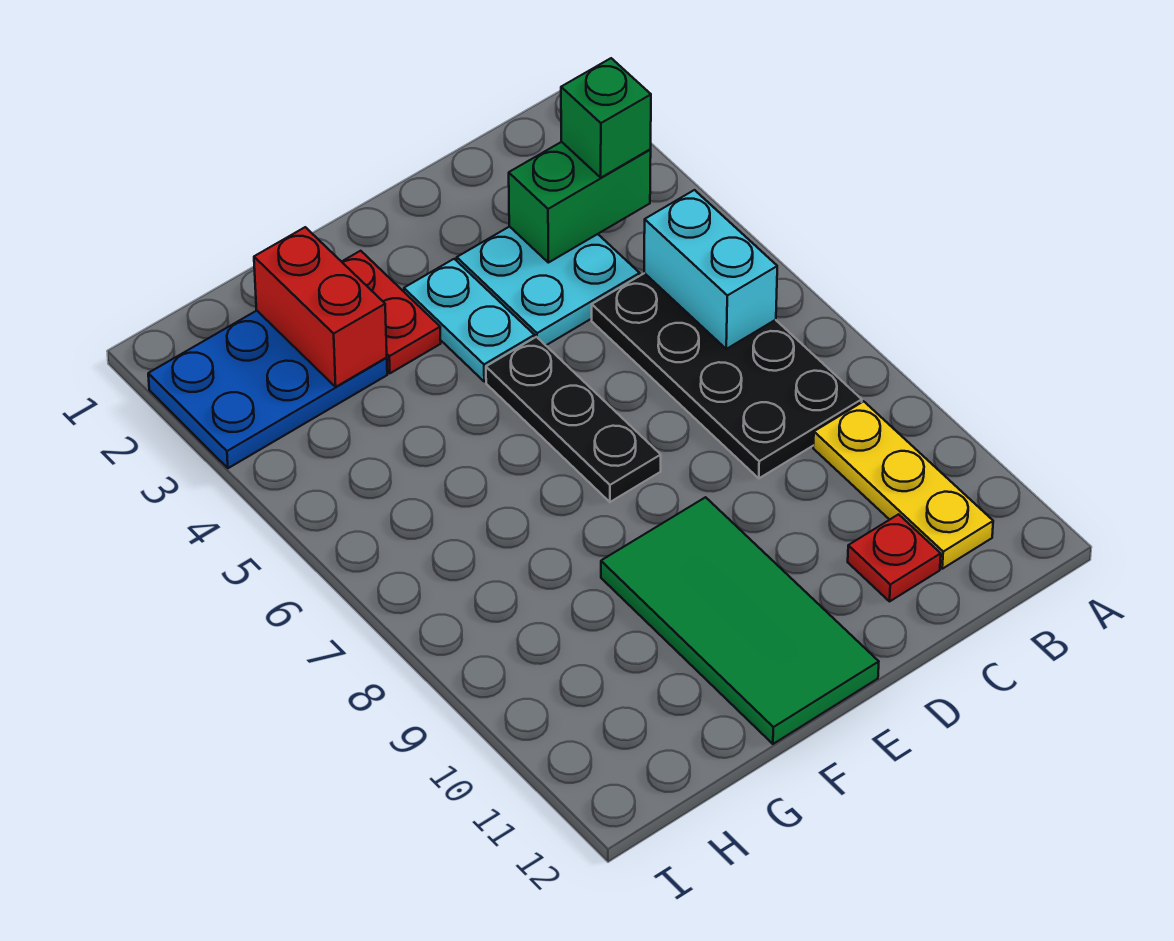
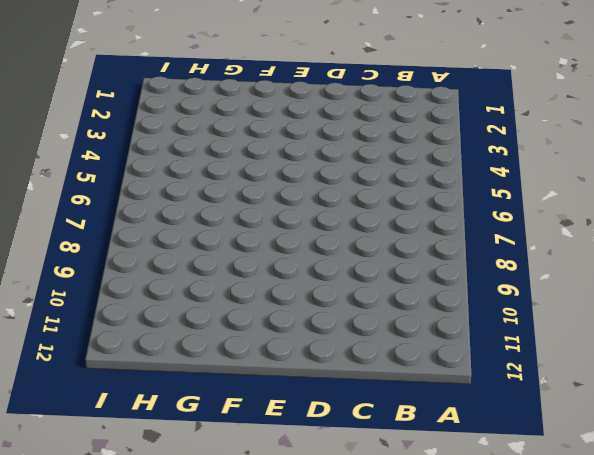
none -> black 2x4 plate [592,273,862,478]
none -> yellow 1x3 plate [813,401,993,569]
none -> cyan 2x2 plate [457,227,640,345]

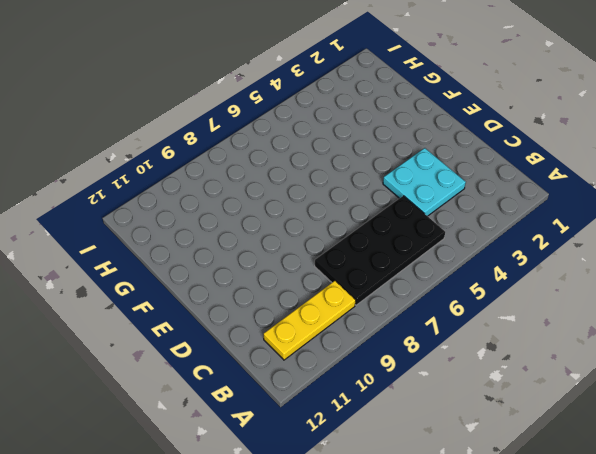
none -> red 1x1 plate [848,514,941,601]
none -> cyan 1x2 plate [404,259,535,382]
none -> black 1x3 plate [486,337,661,502]

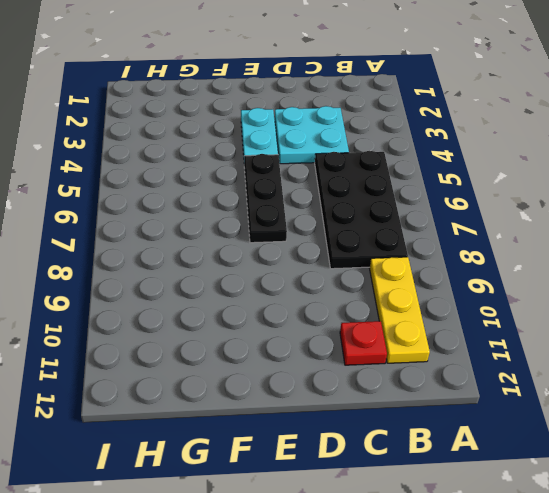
none -> green 2x4 tile [601,497,879,744]
none -> red 1x2 plate [342,251,441,373]
none -> blue 2x3 plate [148,311,387,468]

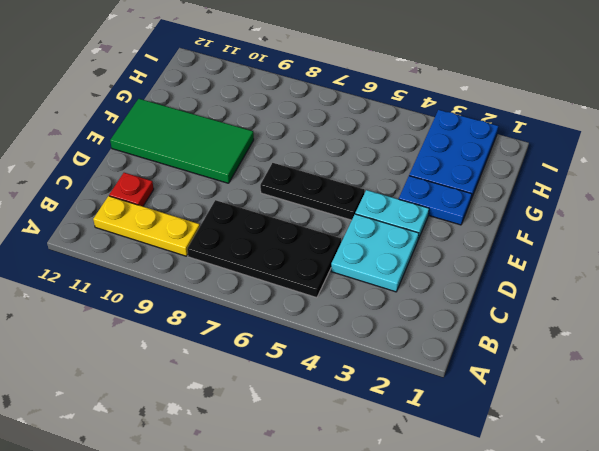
blue 1x2 plate [399,176,472,225] -> red 1x2 plate [342,251,441,373]
none -> green 1x2 brick [509,142,651,263]
none -> cyan 1x2 brick [644,190,777,349]
none -> red 1x2 brick [254,227,387,387]

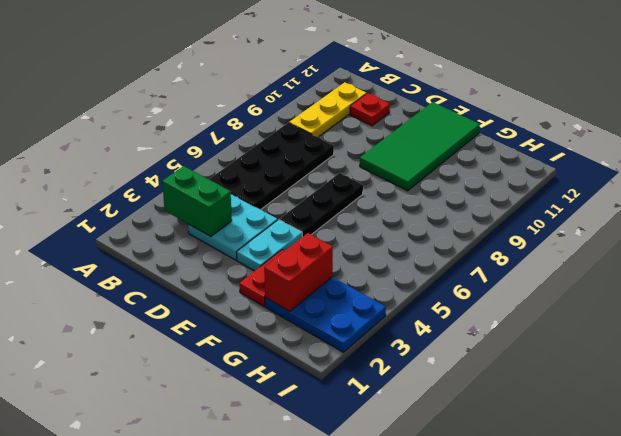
none -> cyan 1x2 brick [644,190,777,349]
none -> green 1x1 brick [561,58,651,178]

